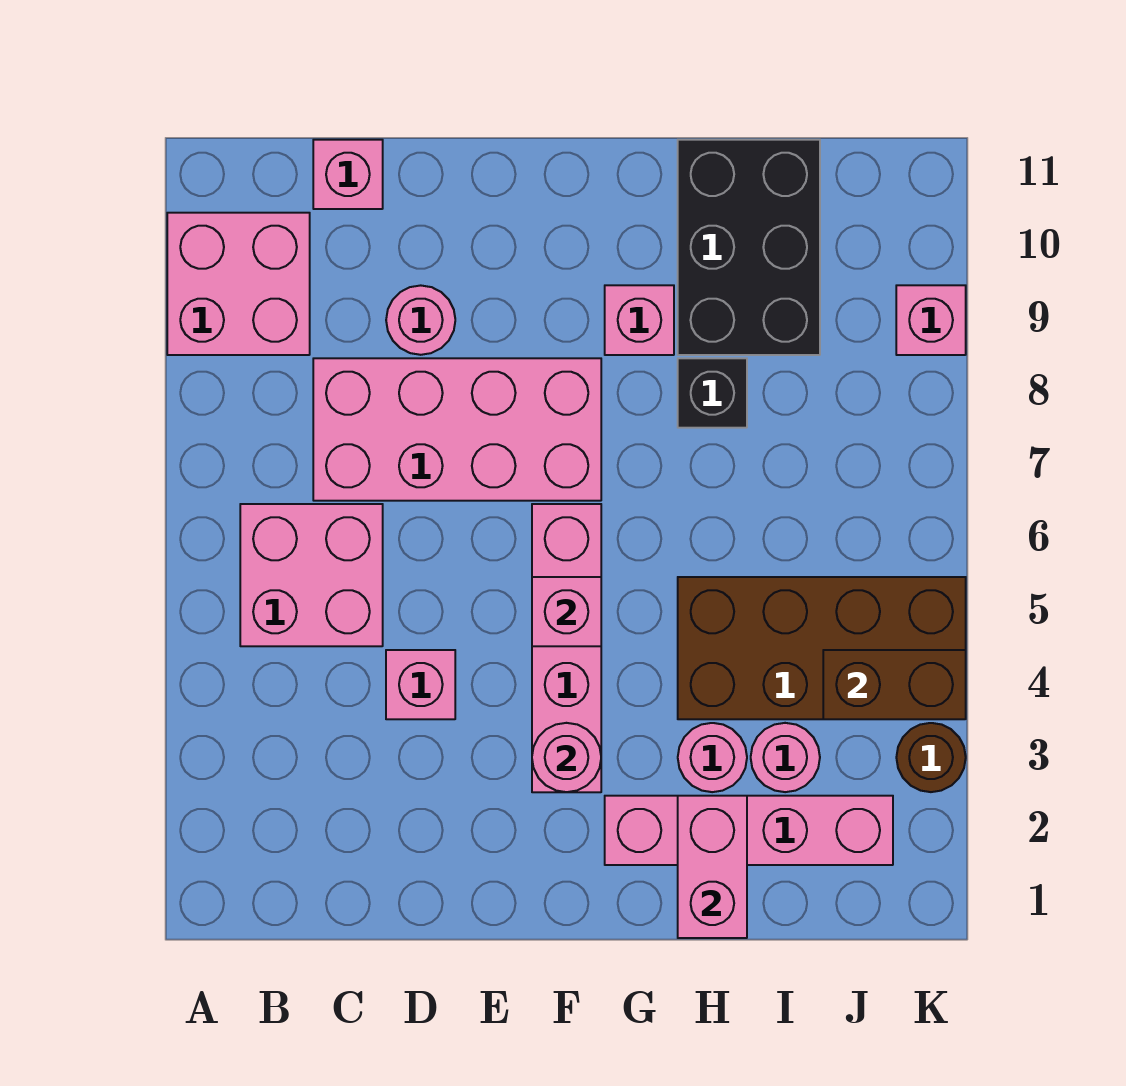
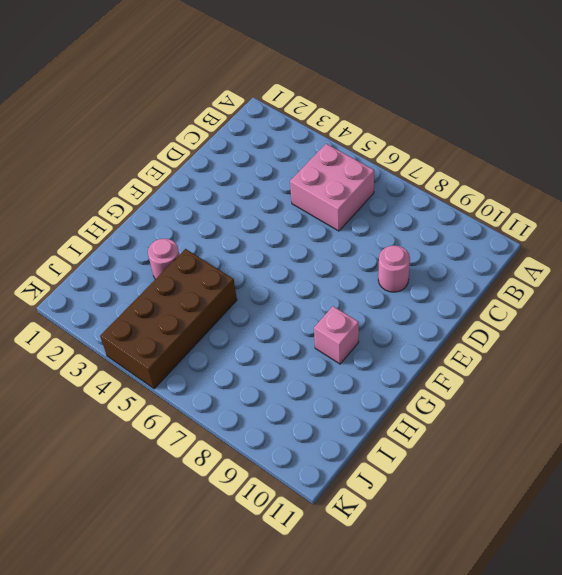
none -> pink 2x2 brick [167,213,310,355]
none -> pink 2x4 brick [313,358,601,501]
none -> pink 1x1 brick [313,140,383,209]

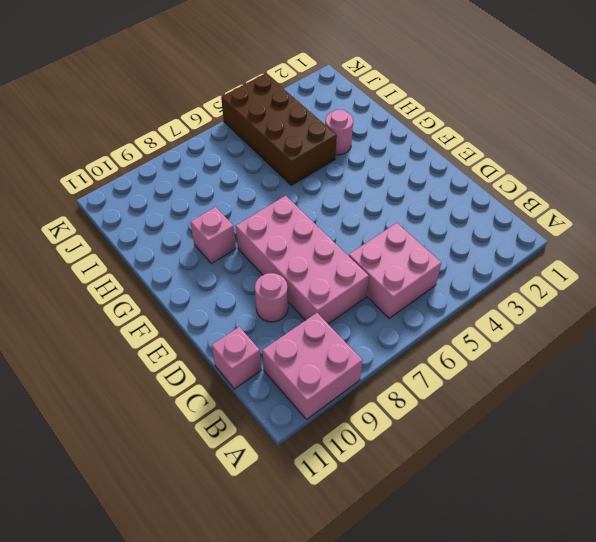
none -> pink 1x1 brick [386,650,455,719]
none -> pink 1x4 brick [532,504,601,792]
none -> pink 1x4 brick [605,796,893,865]

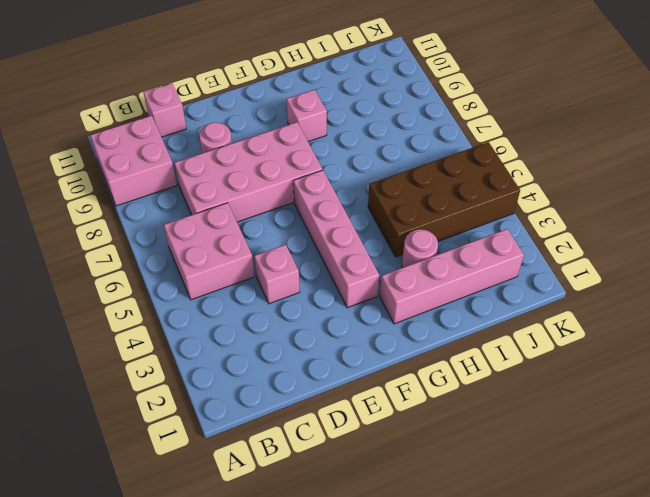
none -> black 1x1 brick [678,358,747,428]
none -> black 2x3 brick [678,140,820,355]
none -> pink 1x1 round brick [751,723,820,792]

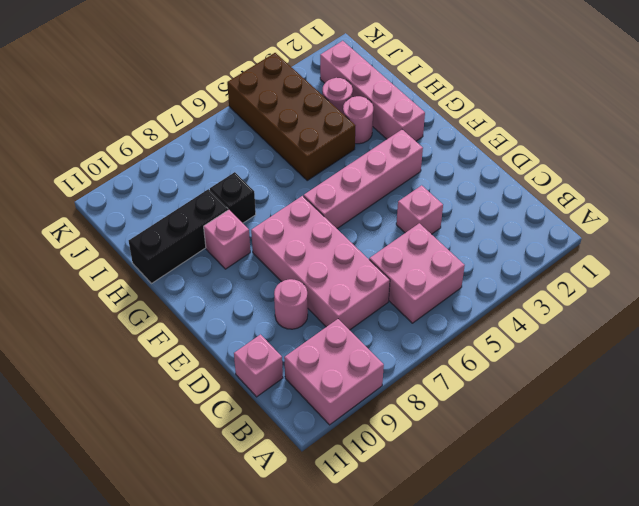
black 1x3 brick [129,189,228,284] -> black 2x3 brick [678,140,820,355]
none -> brown 1x1 round brick [896,723,966,792]
none -> pink 1x1 brick [896,285,966,355]
none -> pink 1x1 round brick [532,723,601,792]

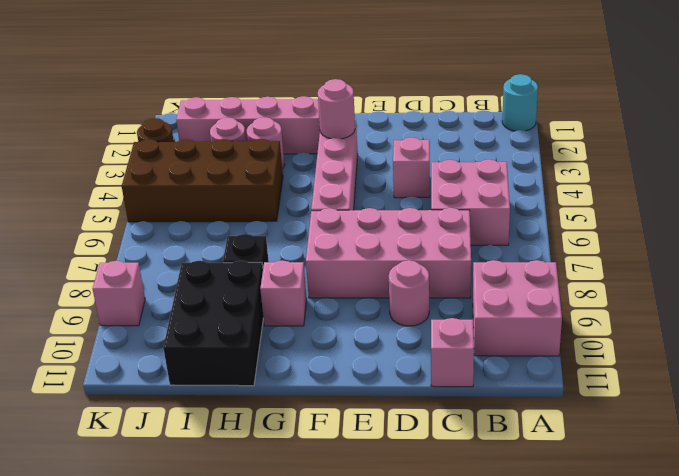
cyan 1x1 round brick [502,74,538,131] -> none
none -> pink 1x1 brick [532,577,601,646]
none -> pink 1x2 brick [678,796,747,938]
none -> brown 1x2 brick [823,650,966,719]

